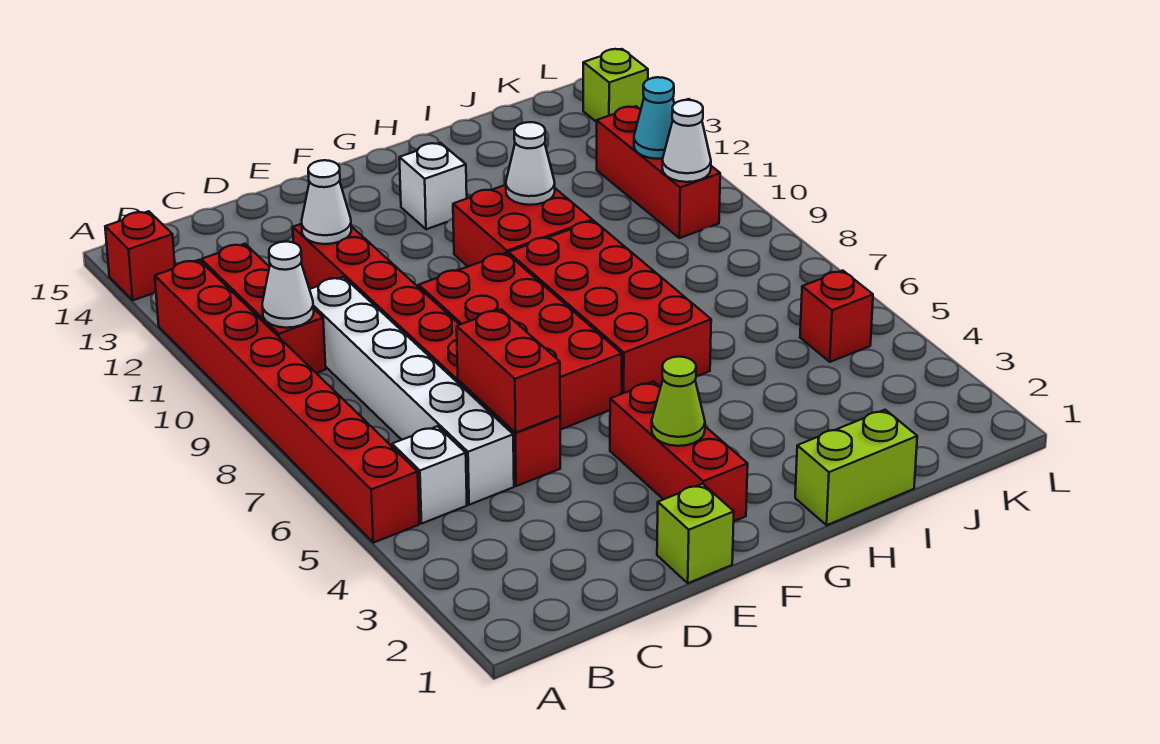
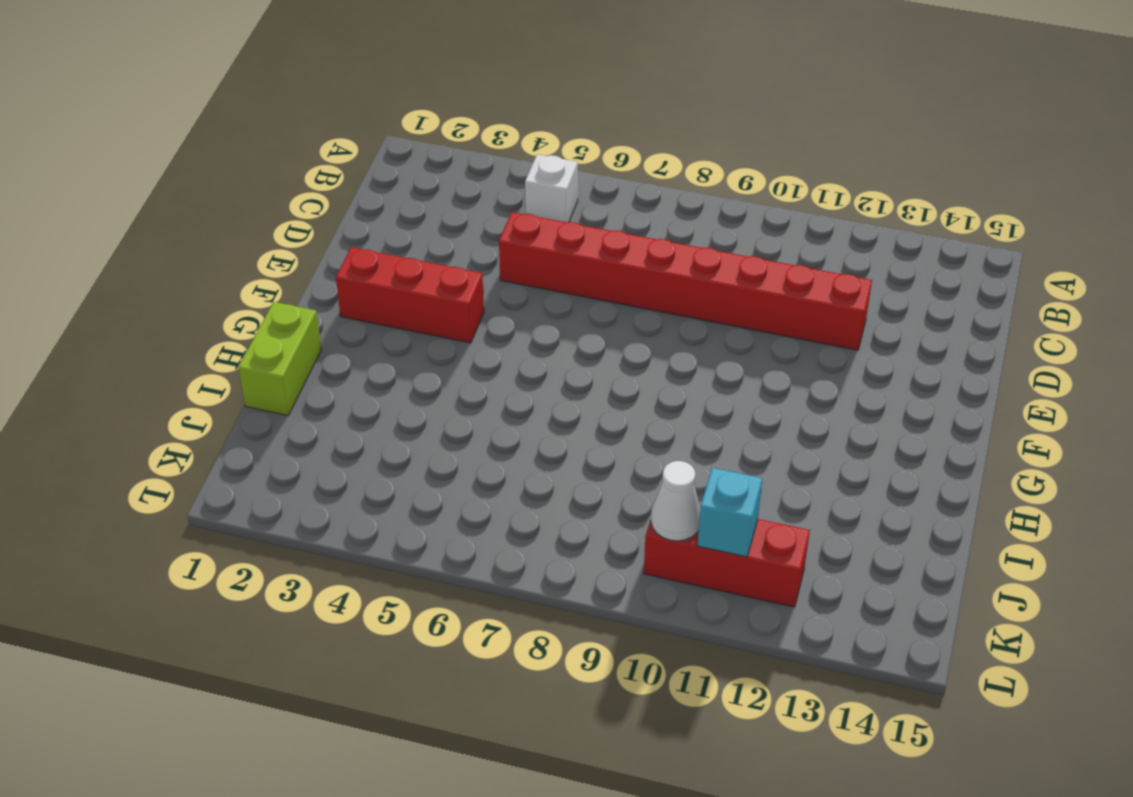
cyan 1x1 brick [698,468,762,557] -> cyan 1x1 cone [634,77,674,159]
none -> red 1x8 brick [155,260,419,543]
none -> red 1x1 brick [105,211,175,300]
none -> red 1x3 brick [201,244,326,373]

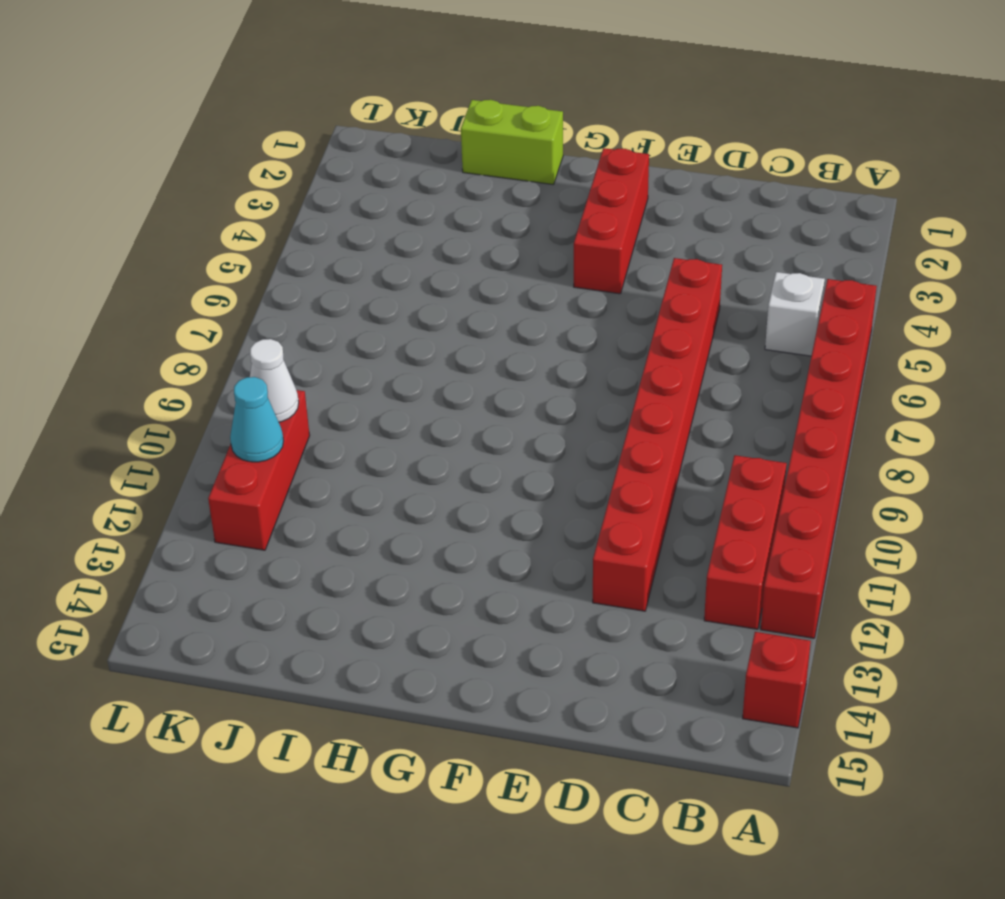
none -> white 1x6 brick [310,277,514,505]
none -> lime 1x1 brick [657,484,734,583]
none -> red 2x4 brick [419,253,622,430]

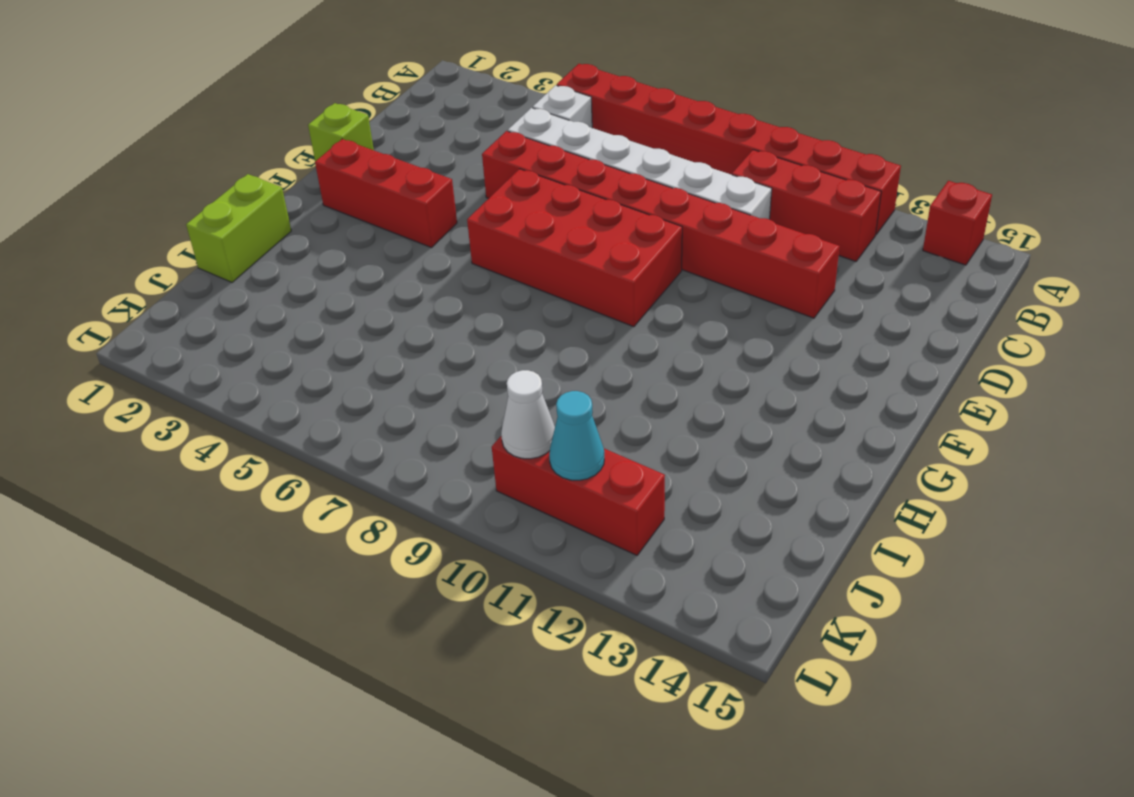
none -> red 2x4 brick [508,221,711,394]
none -> red 2x2 brick [453,185,593,266]
none -> white 1x1 brick [399,143,467,229]

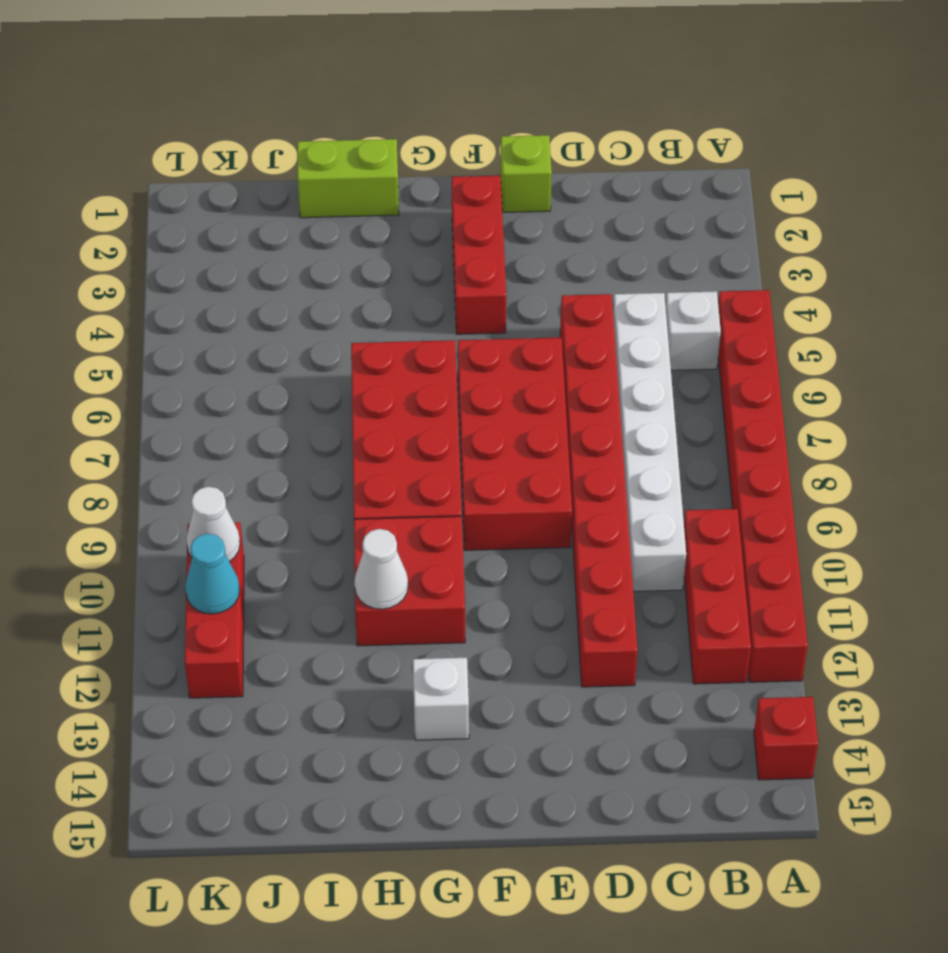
none -> red 1x1 brick [800,271,873,362]
none -> lime 1x1 brick [583,49,648,122]
none -> white 1x1 cone [262,242,314,328]

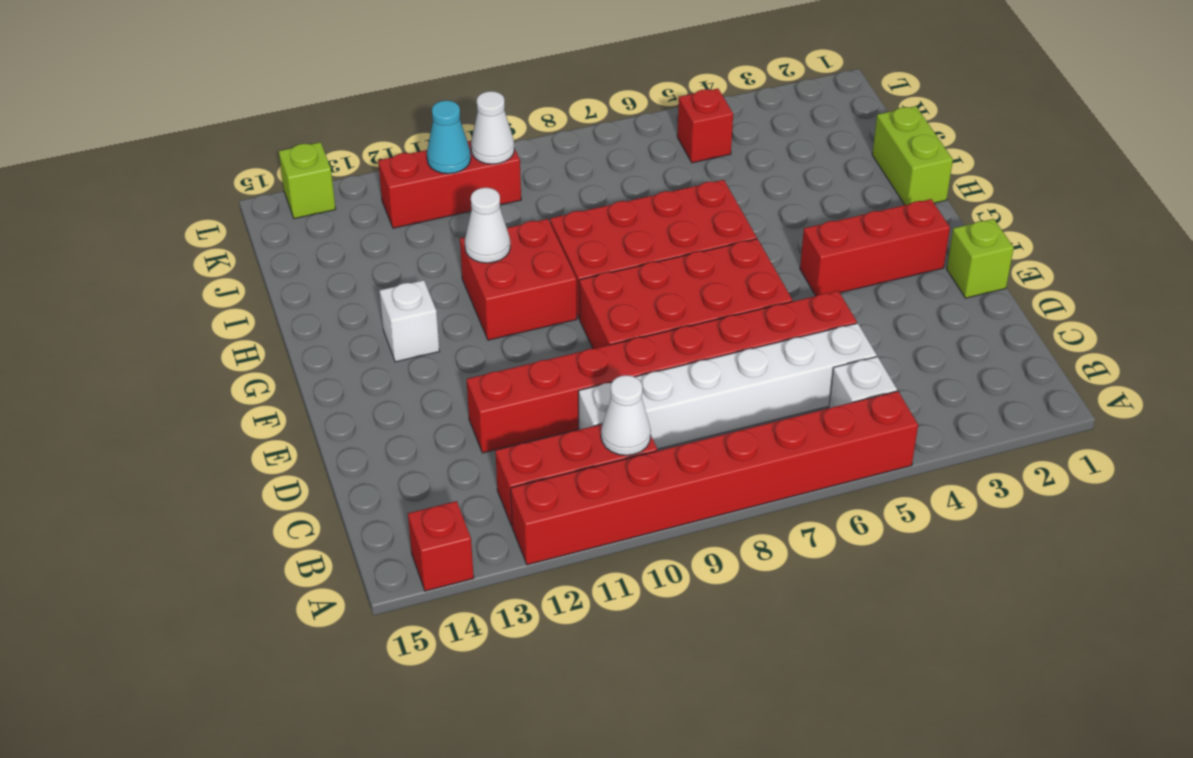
none -> red 1x2 brick [457,310,560,433]
none -> white 1x1 cone [302,160,351,244]
none -> lime 1x1 cone [652,357,705,446]

